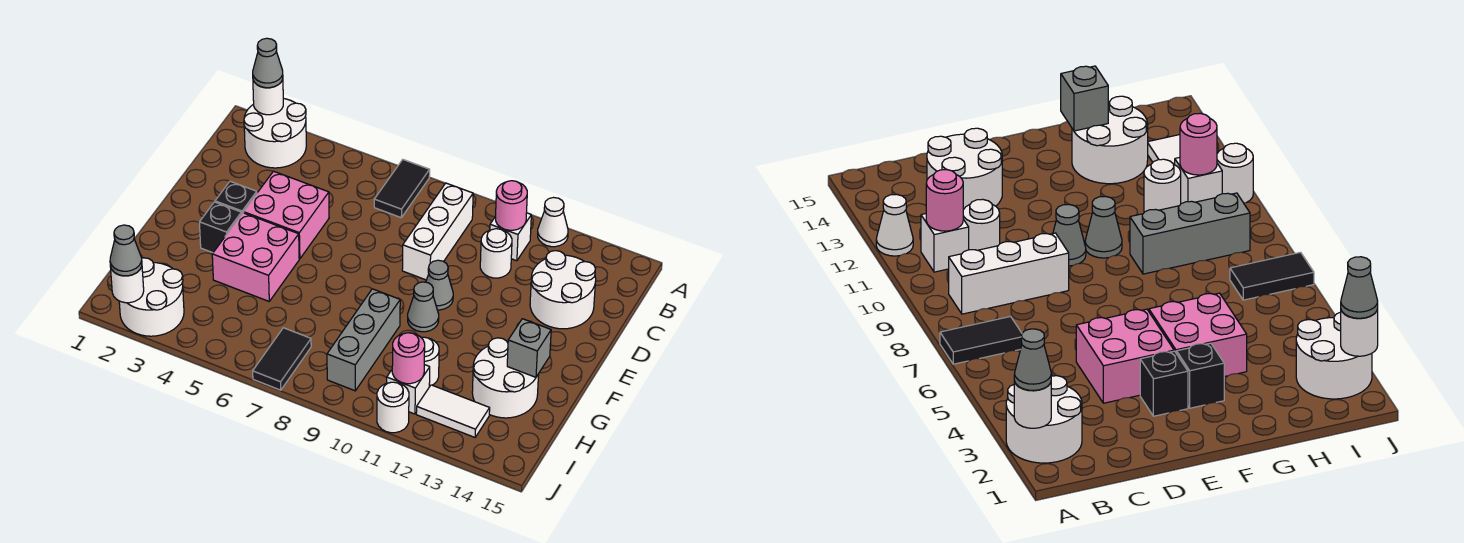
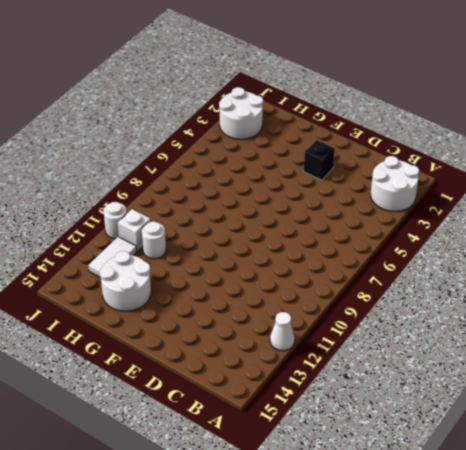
none -> black 1x2 tile [374,160,430,217]
none -> white 1x3 brick [402,183,473,280]
none -> white 1x1 brick [490,213,531,261]

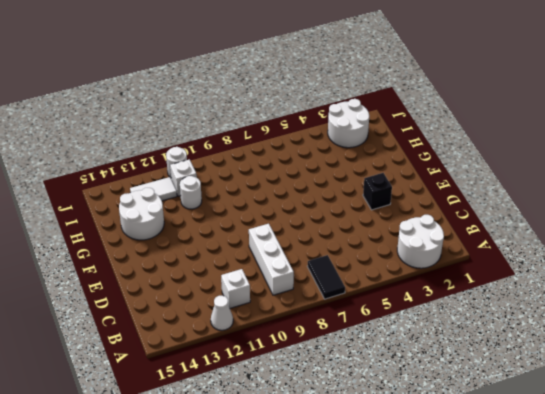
none -> white 1x1 round brick [480,229,512,278]
none -> white 2x2 round brick [530,251,596,329]
none -> pink 2x2 brick [244,171,329,259]

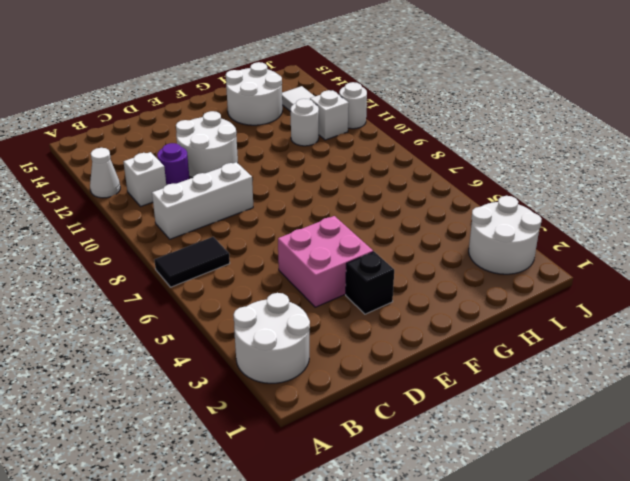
purple 1x1 round brick [157,143,189,185] -> white 1x1 round brick [480,229,512,278]
white 2x2 round brick [176,111,238,178] -> white 2x2 round brick moved to [530,251,596,329]
none -> grey 1x1 cone [426,260,453,310]
none -> black 1x1 brick [199,202,241,253]
none -> pink 2x2 brick [212,213,299,301]

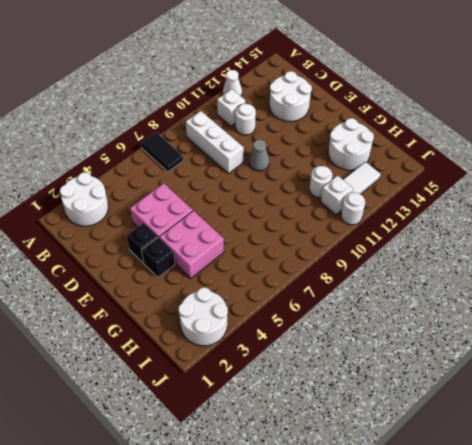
none -> grey 1x1 cone [408,282,439,332]
none -> grey 1x3 brick [327,289,400,391]
none -> black 1x2 tile [253,328,311,390]

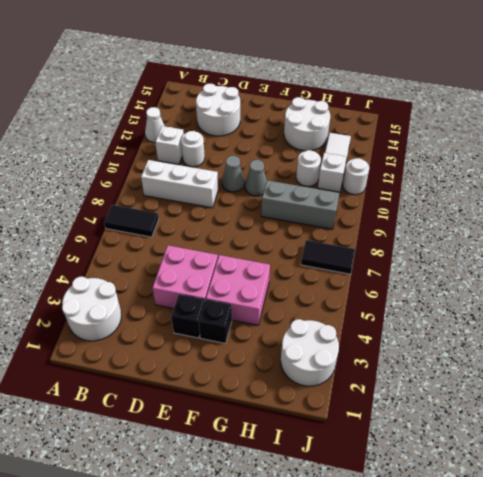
none -> white 1x1 round brick [253,79,283,115]
none -> pink 1x1 round brick [495,181,527,230]
none -> grey 1x1 brick [507,319,551,377]

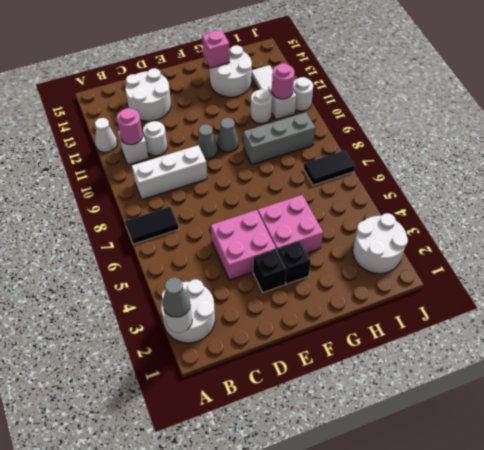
pink 1x1 brick [202,30,230,68] -> grey 1x1 brick [507,319,551,377]
none -> white 1x1 round brick [111,267,144,303]
none -> grey 1x1 cone [110,225,142,276]

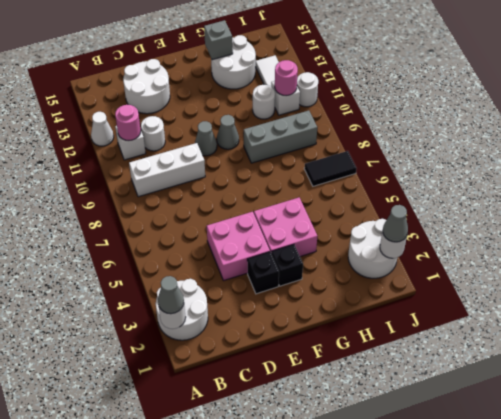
none -> black 1x2 tile [374,160,430,217]

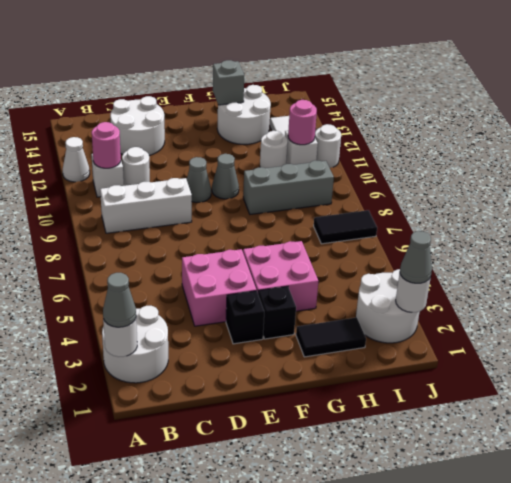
black 1x2 tile [296,317,366,357] -> black 1x2 tile moved to [374,160,430,217]

